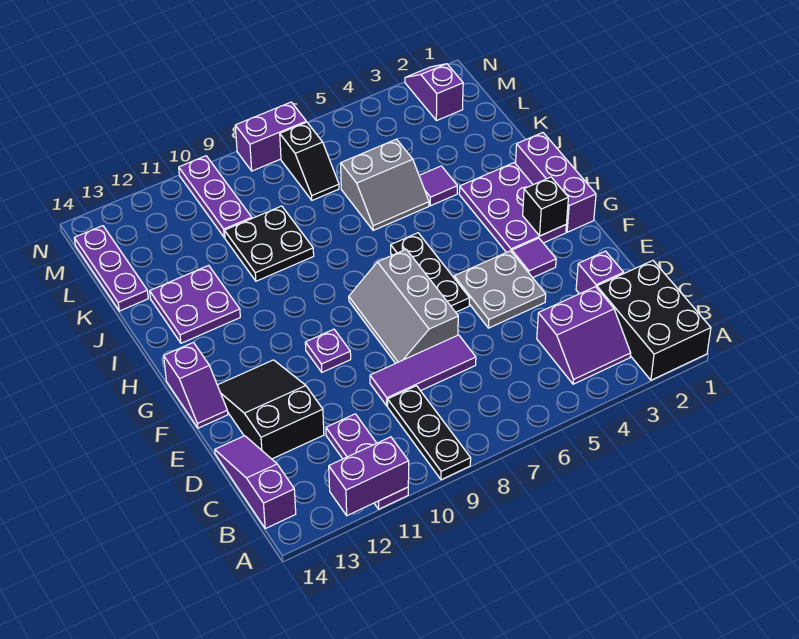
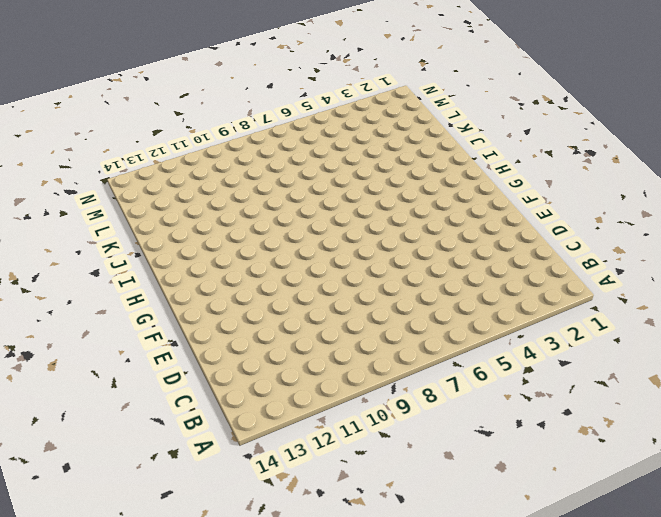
none -> black 2x3 brick [597,261,711,380]
none -> black 1x3 plate [388,386,471,480]
none -> purple 1x3 plate [326,414,408,509]

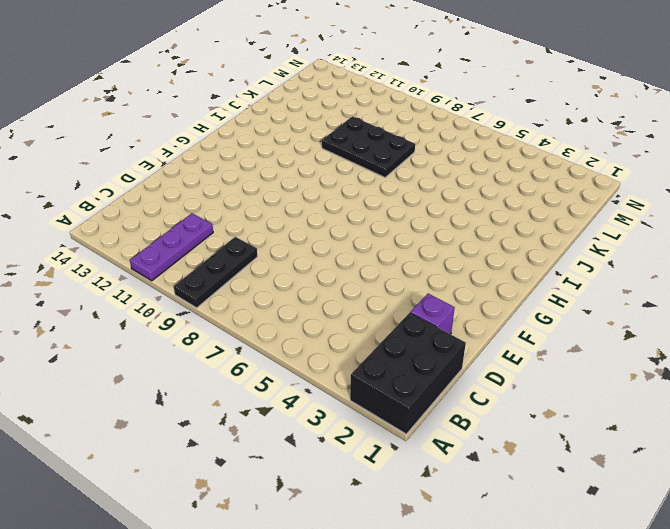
black 2x3 plate [322,116,415,177] -> black 2x2 plate [225,206,314,281]
none -> purple 2x2 slope [537,287,631,384]
none -> purple 1x3 slope [215,436,296,528]
none -> purple 1x3 tile [370,335,476,406]

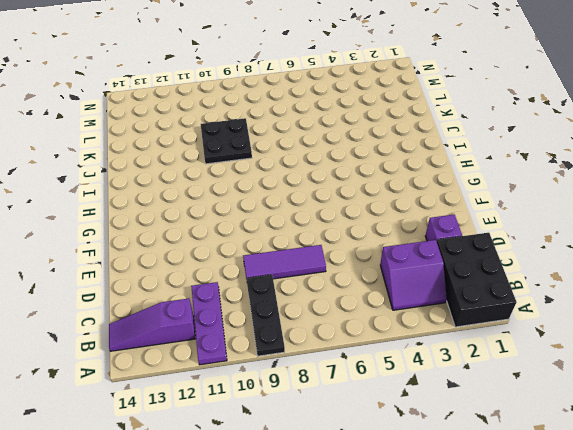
purple 1x3 slope [109,298,195,351] -> purple 1x3 slope turned to [215,436,296,528]
none -> black 2x3 slope [217,360,324,459]
none -> grey 2x2 plate [454,251,546,328]
none -> grey 2x3 slope [349,249,458,363]

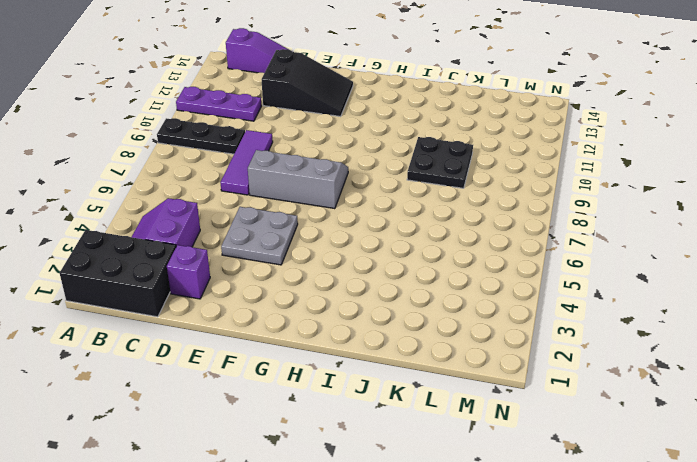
none -> purple 1x1 tile [512,238,556,278]
none -> black 1x3 plate [391,233,470,312]
none -> purple 1x1 plate [305,329,351,372]

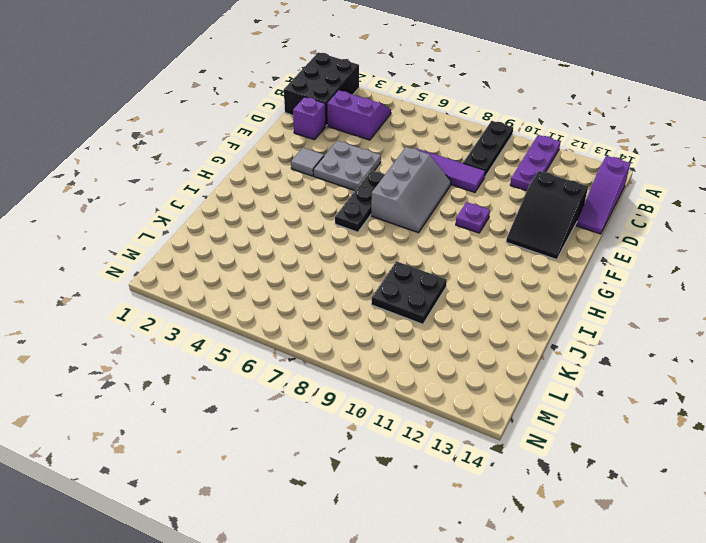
grey 1x1 tile [291,148,324,176] -> purple 1x1 tile [512,238,556,278]
none -> purple 1x2 slope [164,342,228,428]
none -> purple 1x3 brick [516,133,596,232]
none -> purple 2x3 plate [459,163,566,253]

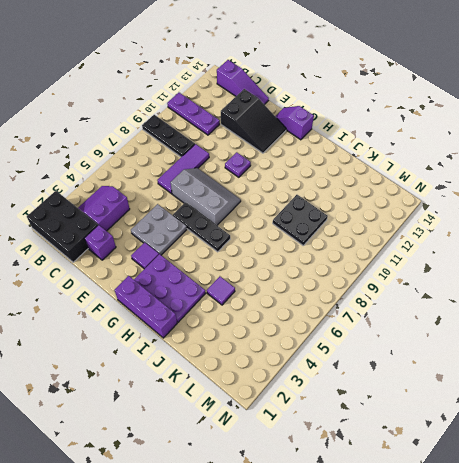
none -> purple 2x2 plate [150,265,240,343]
none -> grey 2x2 slope [341,139,429,230]
none -> purple 1x3 plate [74,226,148,311]

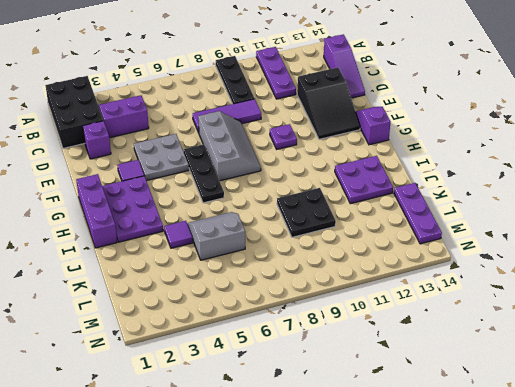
none -> black 1x2 slope [280,122,339,200]
none -> purple 1x3 plate [179,156,252,238]
none -> purple 1x2 slope [405,64,463,121]

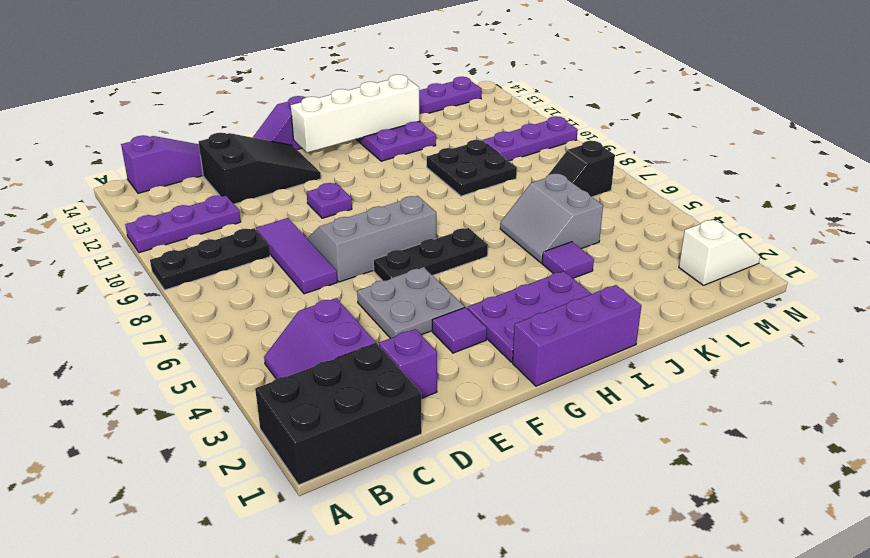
white 1x4 brick [291,75,419,153] -> none
white 1x2 slope [679,220,760,285] -> purple 1x2 slope [405,64,463,121]
none -> purple 1x2 brick [235,102,306,171]
none -> purple 1x2 brick [329,437,409,516]
none -> black 1x1 brick [523,177,568,236]

